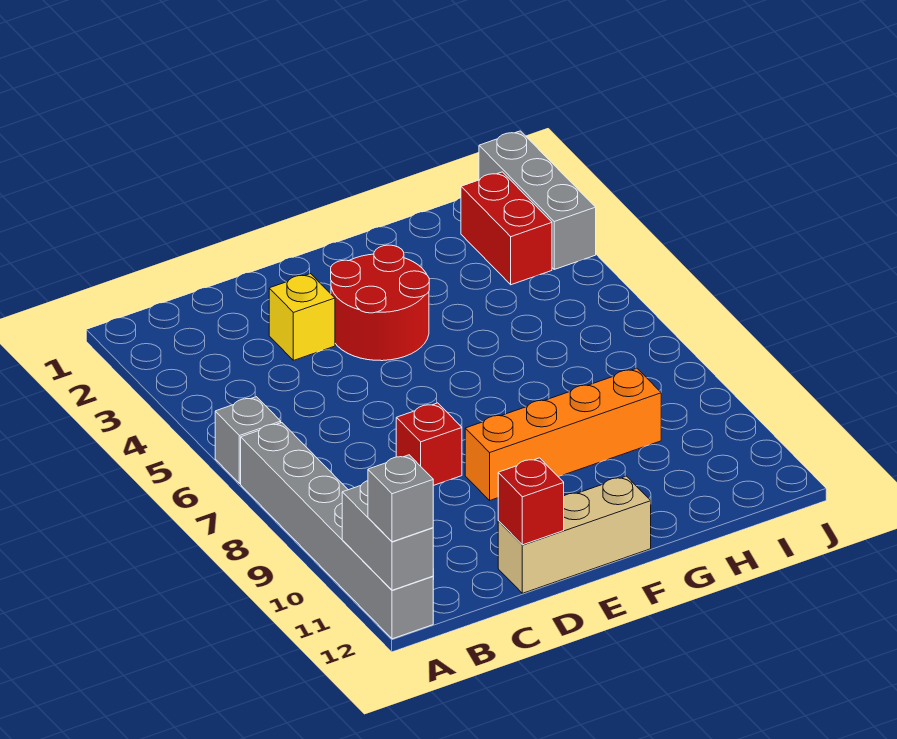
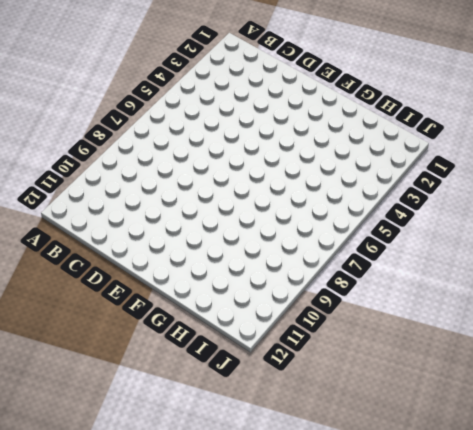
none -> grey 1x1 brick [215,397,281,484]
none -> grey 1x6 brick [241,423,433,639]
none -> yellow 1x1 brick [269,274,335,360]

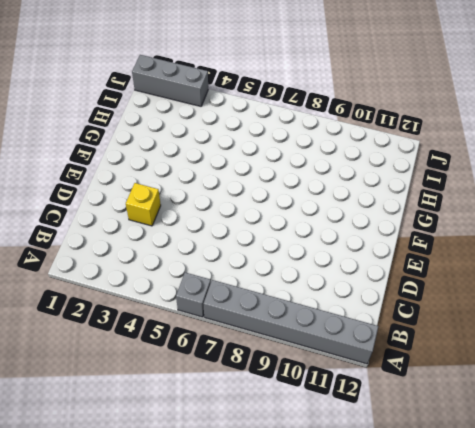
none -> red 1x1 brick [396,403,462,486]
none -> tan 1x3 brick [498,476,651,593]
none -> red 2x2 round brick [331,245,429,361]

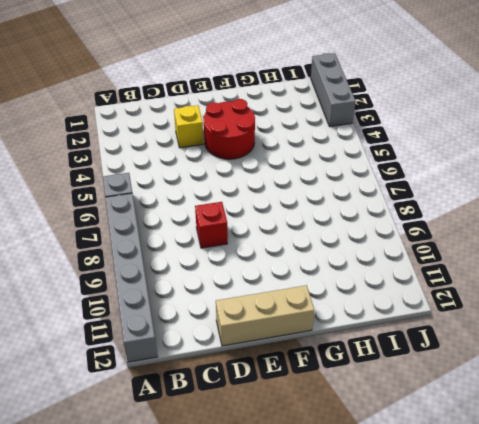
none -> orange 1x4 brick [465,368,661,500]
none -> red 1x2 brick [461,172,552,285]
none -> grey 1x2 brick [342,481,433,590]

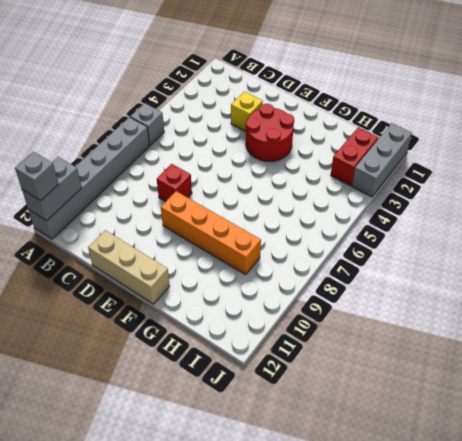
none -> red 1x1 brick [498,458,564,545]

